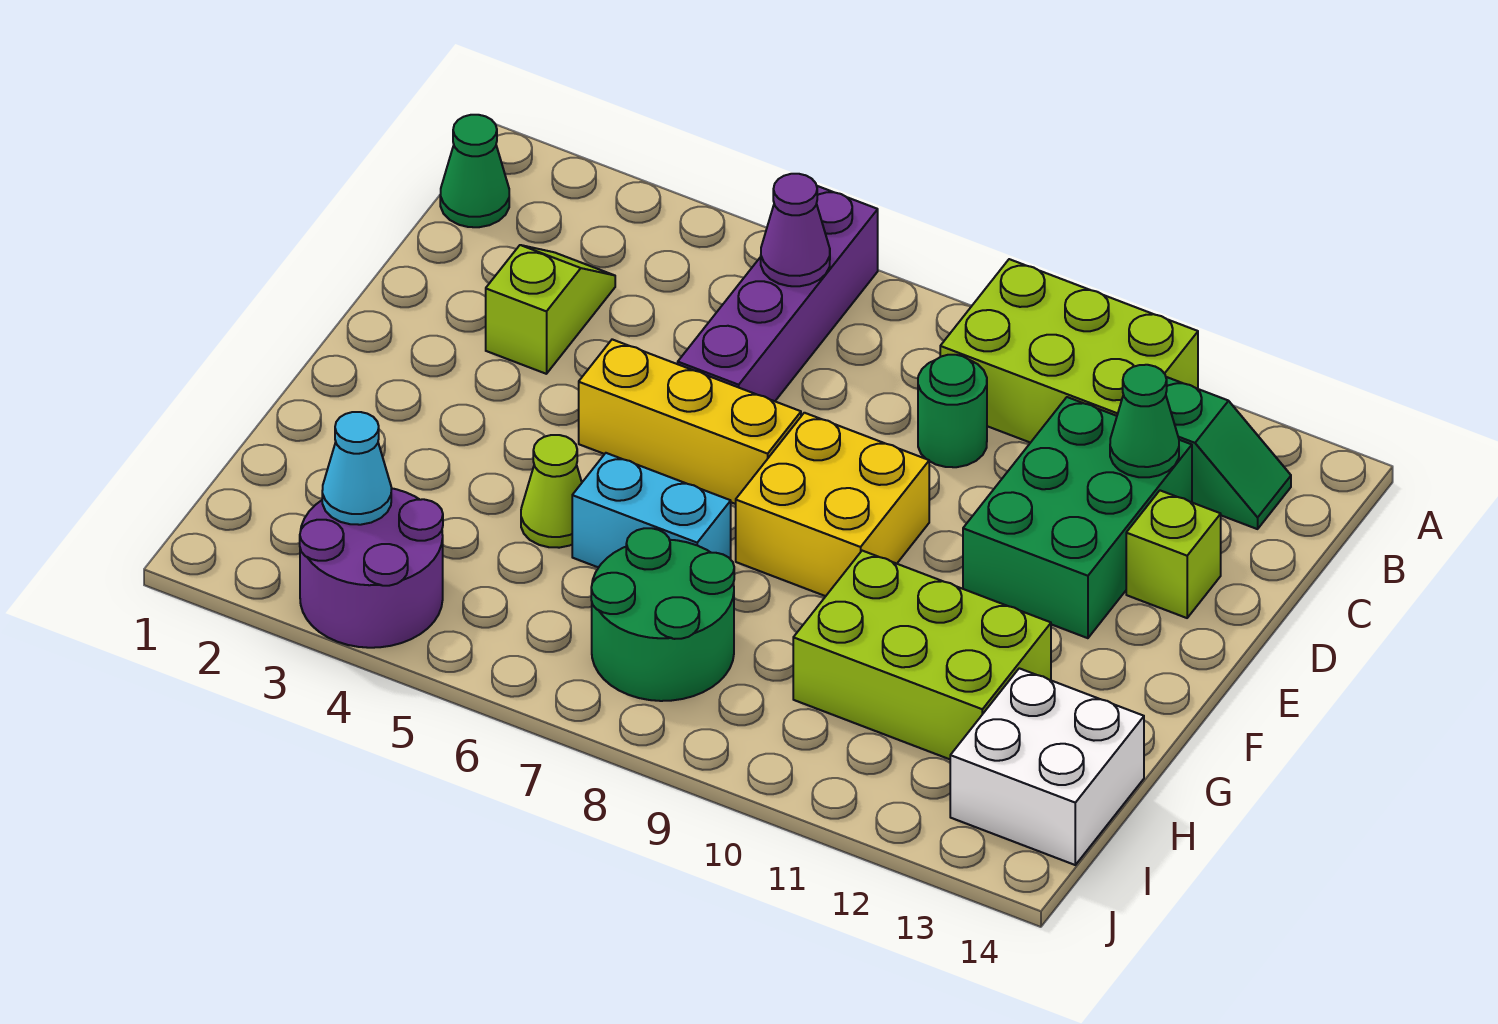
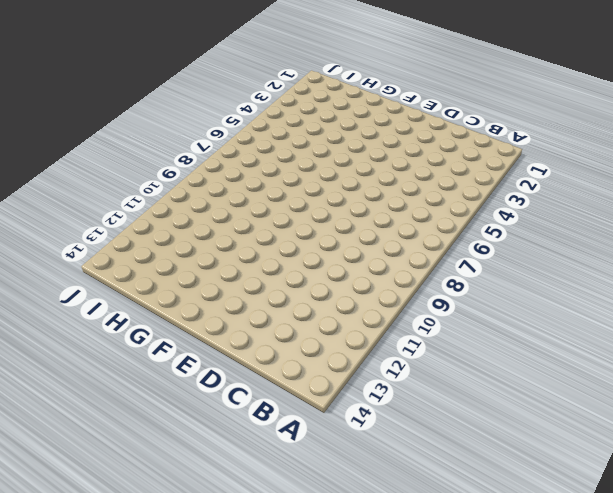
none -> purple 1x4 brick [678,186,878,401]
none -> lime 2x3 brick [940,259,1198,443]
none -> green 1x1 cone [440,115,509,227]

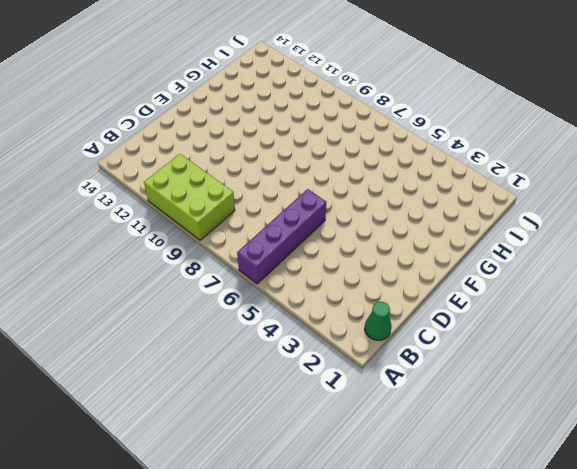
none -> green 1x2 slope [1166,377,1291,529]
none -> lime 1x2 slope [486,245,615,374]
none -> green 1x1 round brick [918,355,987,467]

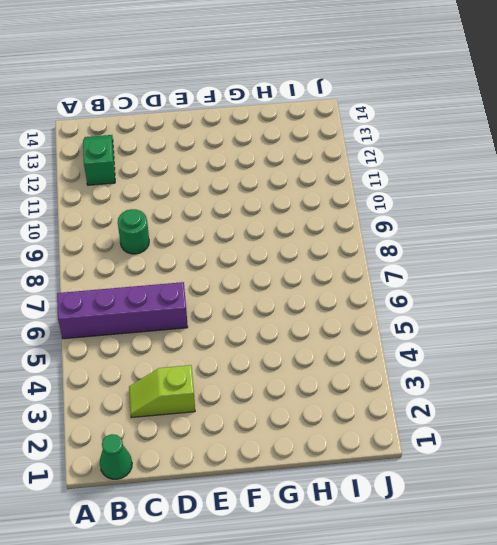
none -> lime 2x3 brick [940,259,1198,443]
none -> green 2x3 brick [963,397,1192,638]
none -> lime 1x1 brick [1126,491,1221,618]

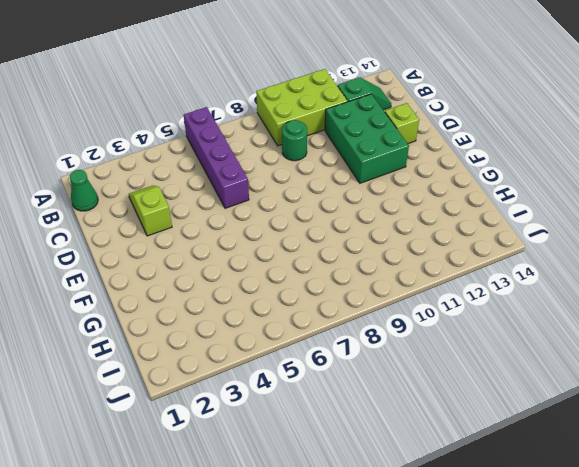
none -> yellow 1x3 brick [579,339,801,504]
none -> yellow 2x2 brick [736,413,929,596]
none -> lime 1x1 cone [521,435,582,548]

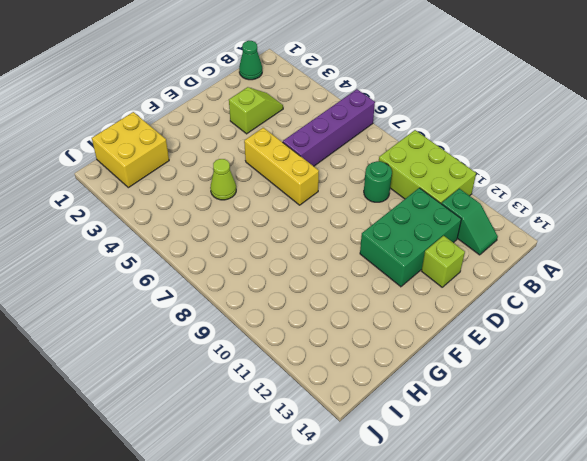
yellow 2x2 brick [92,112,169,188] -> yellow 2x2 brick moved to [736,413,929,596]
none -> cyan 1x2 brick [572,453,731,568]
none -> lime 2x3 brick [793,551,1051,759]
none -> green 2x2 round brick [591,528,734,701]

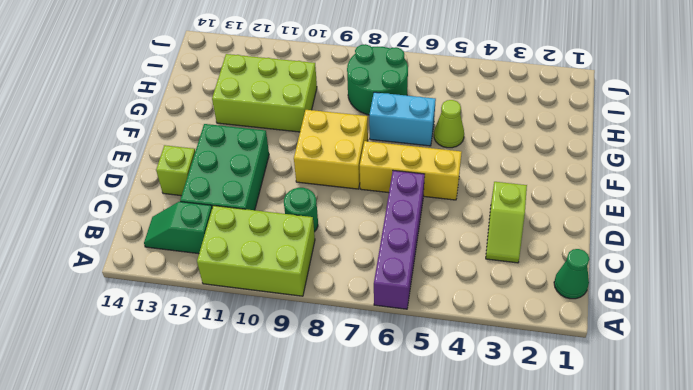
none -> white 2x2 brick [950,668,1144,865]
none -> purple 2x2 round brick [300,488,443,648]
none -> purple 1x1 cone [761,174,830,286]

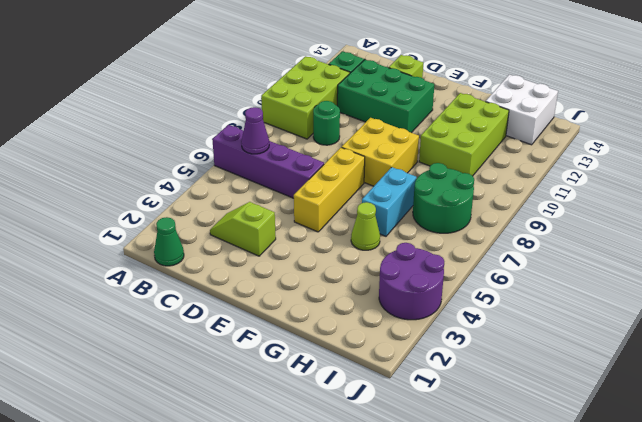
none -> green 1x1 cone [1110,365,1179,477]
none -> cyan 1x1 cone [322,412,391,525]

